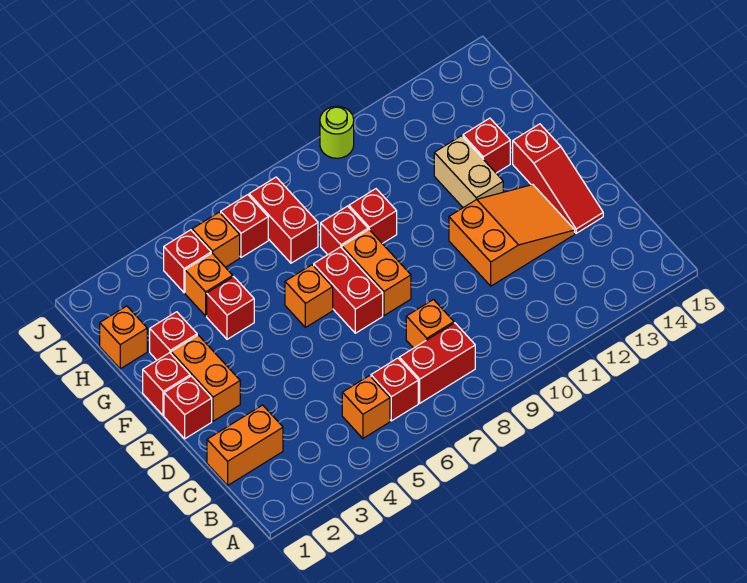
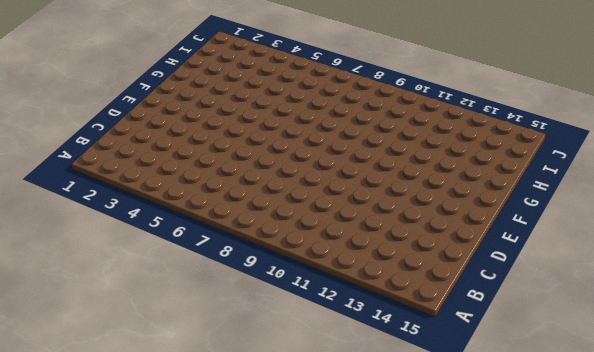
none -> orange 1x1 brick [342,376,390,438]
none -> red 1x1 brick [371,358,418,421]
none -> red 1x2 brick [399,323,475,403]

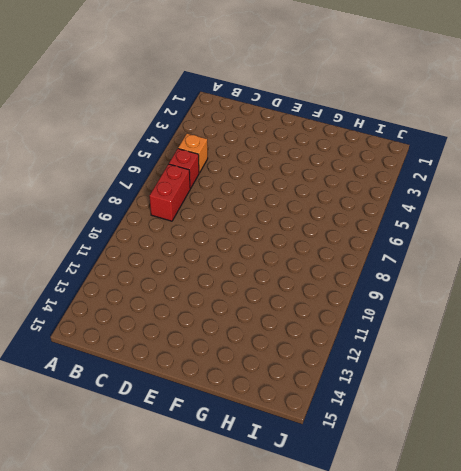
none -> orange 1x2 brick [207,405,283,485]
none -> orange 1x1 brick [406,300,454,348]
none -> orange 2x3 slope [449,185,575,286]

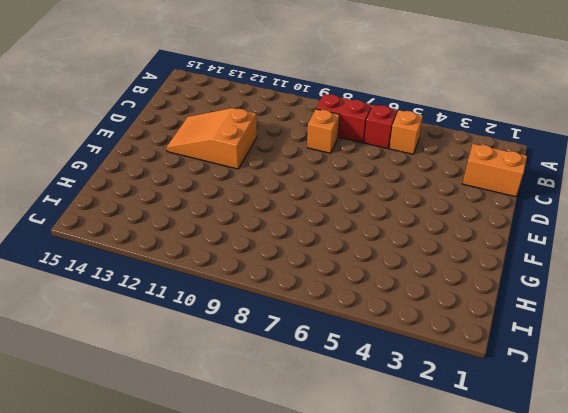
none -> red 1x3 slope [513,124,603,233]
none -> red 1x1 brick [164,376,212,439]
none -> orange 1x2 brick [171,335,240,421]

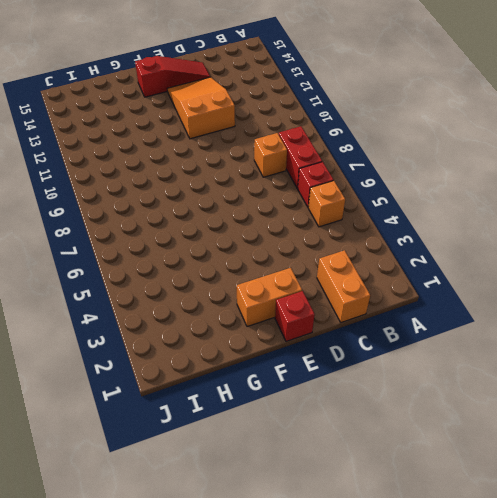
none -> red 1x2 brick [314,247,383,333]
none -> orange 1x2 brick [342,230,411,316]
none -> red 1x1 brick [143,353,190,416]

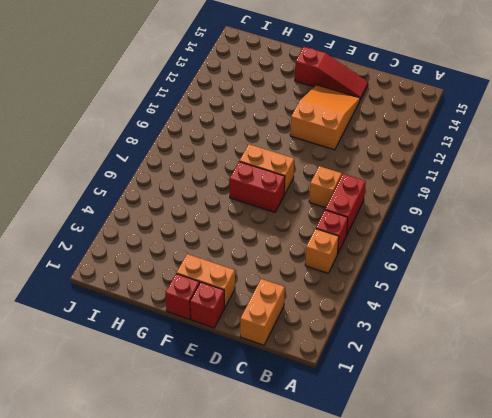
none -> orange 1x1 brick [285,265,333,328]
none -> tan 1x2 brick [434,136,503,208]
none -> red 1x1 brick [150,312,197,360]

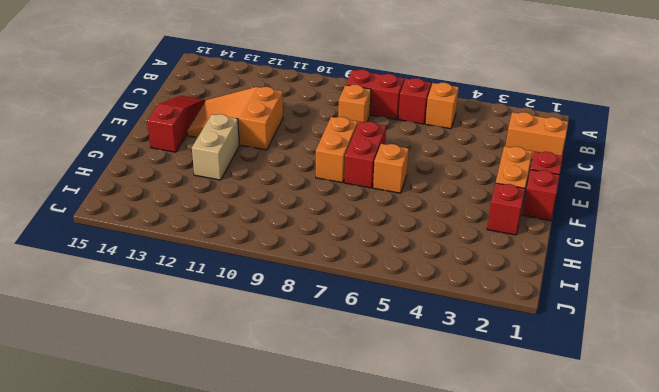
none -> red 1x1 brick [207,277,254,339]
none -> red 1x1 brick [321,206,368,255]
none -> red 1x1 brick [349,189,397,244]

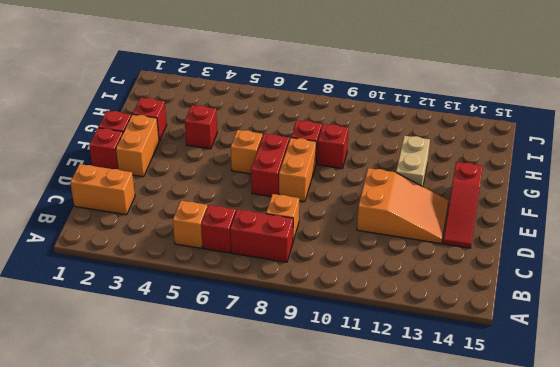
none -> red 1x1 brick [463,118,510,173]
none -> orange 1x1 brick [100,306,147,369]
none -> orange 1x1 brick [185,253,233,316]

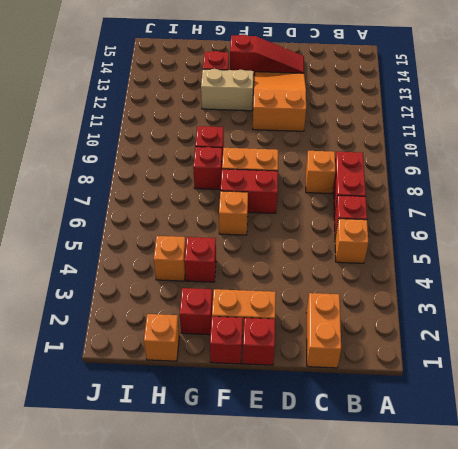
none -> red 1x2 brick [249,177,318,263]
none -> red 1x1 brick [164,230,211,293]
none -> orange 1x1 brick [192,212,240,267]

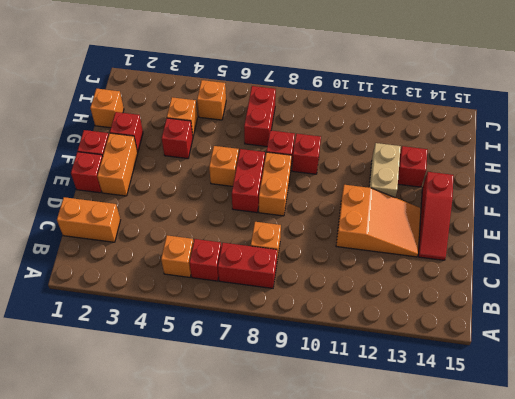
none -> red 1x1 brick [164,230,211,293]
none -> red 1x1 brick [221,195,268,257]
none -> lime 1x1 round brick [320,106,354,158]

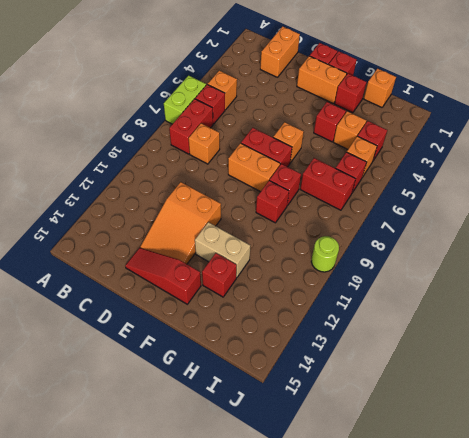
lime 1x2 brick [164,76,206,124] -> none

